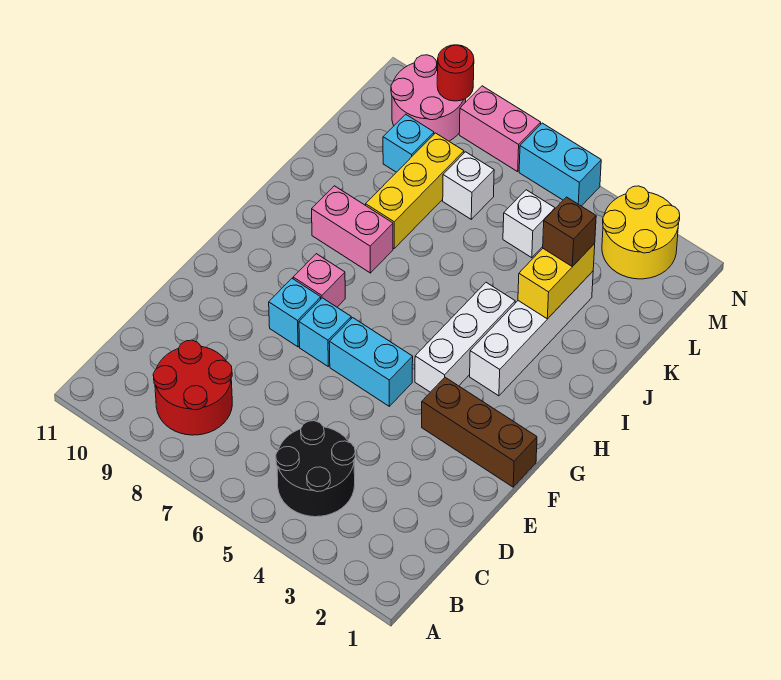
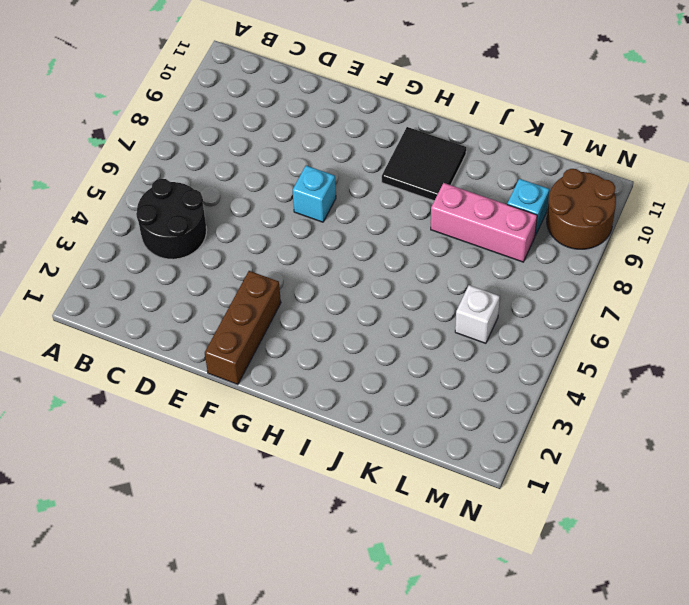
black 2x2 tile [382,127,466,201] -> pink 1x2 brick [312,186,393,273]
pink 1x3 brick [431,183,537,262] -> yellow 1x3 brick [366,133,464,248]
brown 2x2 round brick [547,169,616,249] -> pink 2x2 round brick [391,55,466,141]
none -> red 2x2 round brick [153,340,232,435]
none -> cyan 1x2 brick [329,318,413,406]
none -> cyan 1x1 brick [269,279,321,347]

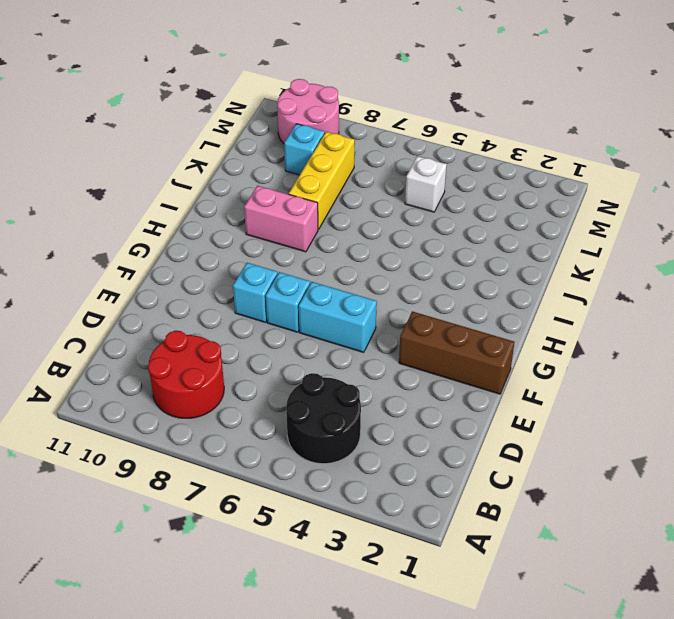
none -> white 1x3 brick [415,282,515,392]
none -> pink 1x1 brick [293,254,345,307]
none -> white 1x4 brick [470,271,593,396]

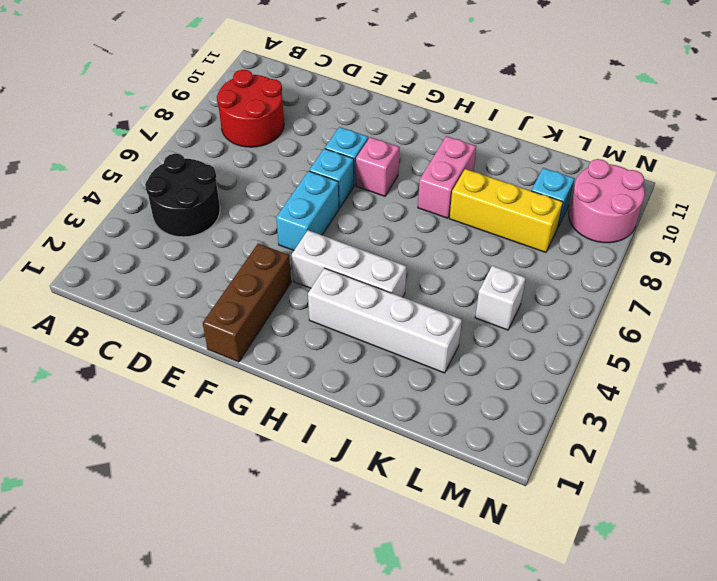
none -> white 1x1 brick [443,152,494,219]
none -> yellow 2x2 round brick [602,186,680,279]
none -> cyan 1x2 brick [519,123,601,206]

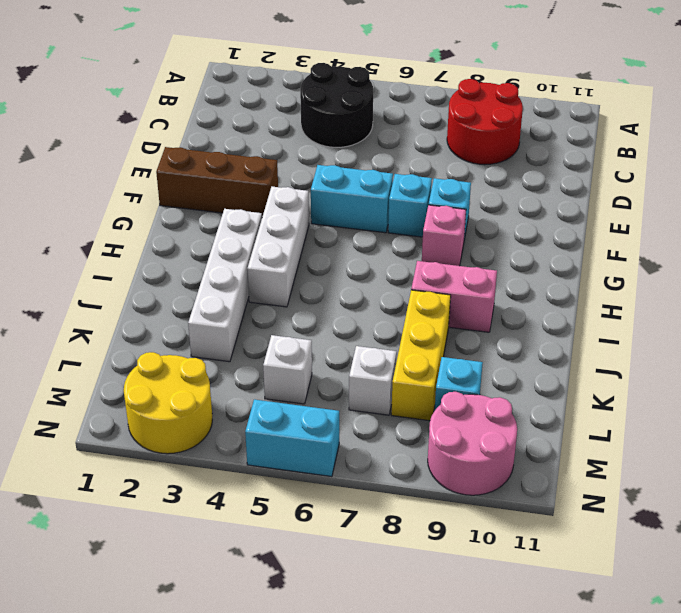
none -> pink 1x2 brick [459,86,541,172]
none -> yellow 1x2 brick [518,244,595,319]
none -> red 1x1 round brick [437,45,474,101]

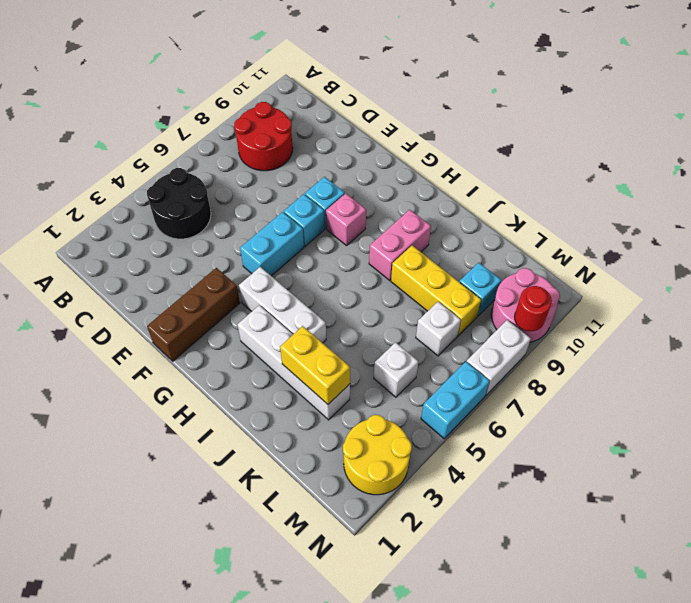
white 1x2 brick [467,320,531,395] -> pink 1x2 brick [459,86,541,172]
none -> brown 1x1 brick [543,197,596,267]

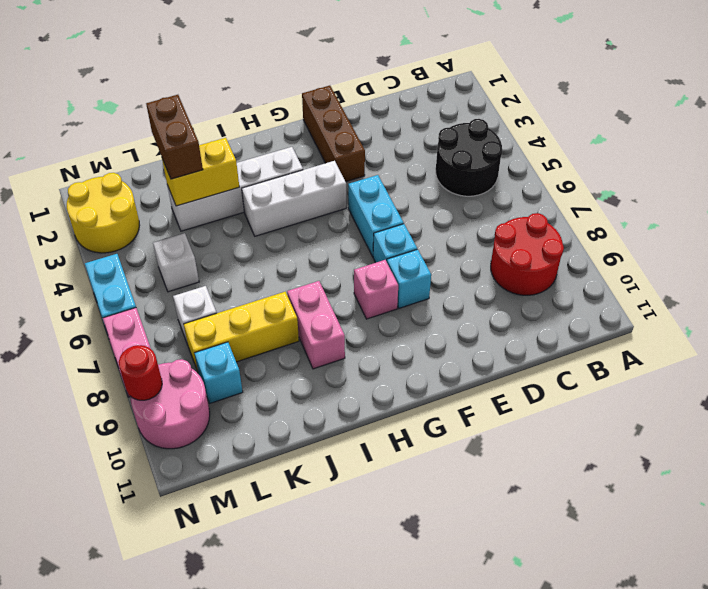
brown 1x2 brick [146,95,203,179] -> brown 1x1 brick [543,197,596,267]

